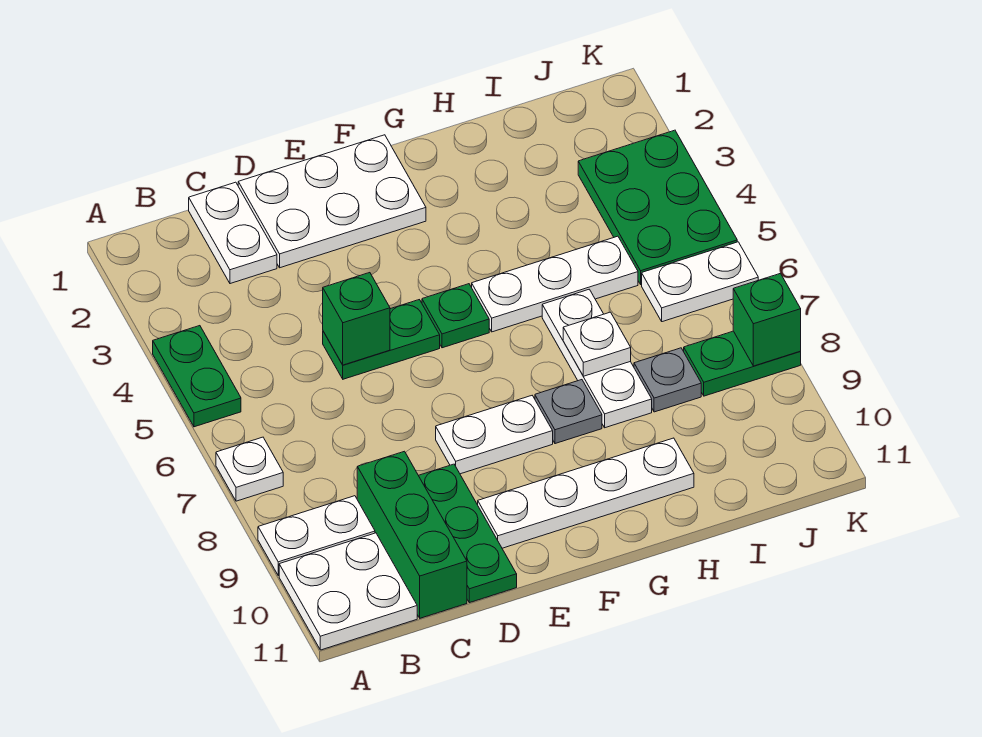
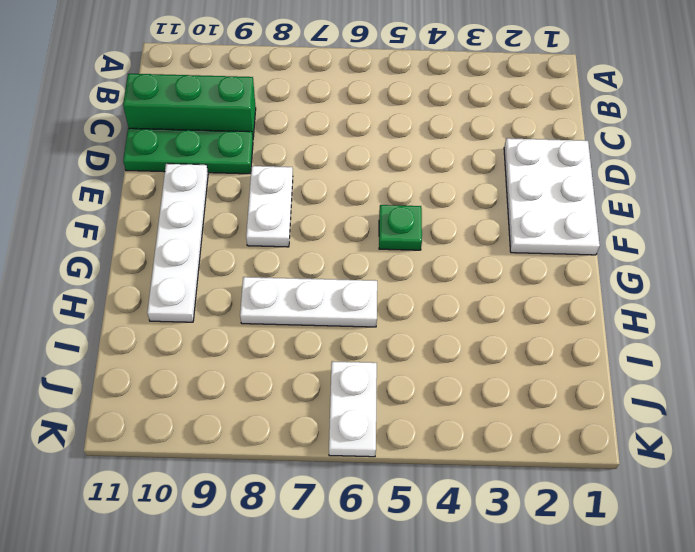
none -> green 1x2 plate [153,326,241,427]
none -> white 1x1 plate [216,437,283,501]
none -> white 1x2 plate [258,496,375,576]

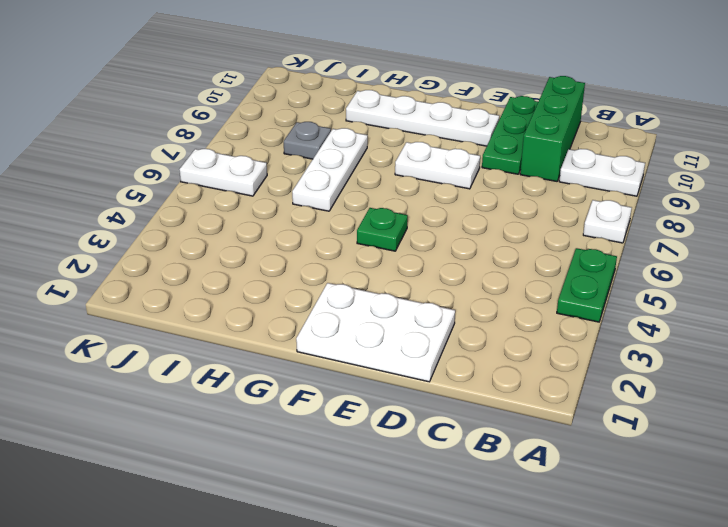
none -> white 2x2 plate [279,533,417,650]
none -> white 1x2 plate [189,182,277,284]
none -> green 1x2 plate [323,300,440,379]

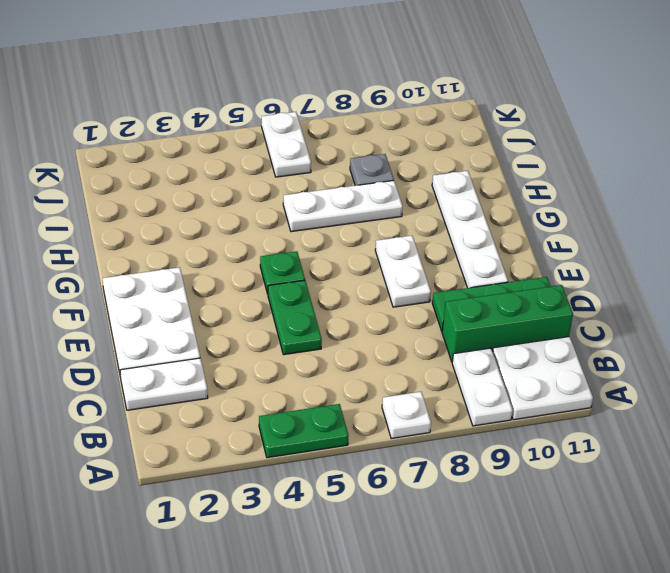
none -> white 1x3 plate [472,236,638,332]
none -> grey 1x1 plate [535,380,602,444]
none -> green 2x3 plate [578,130,737,284]

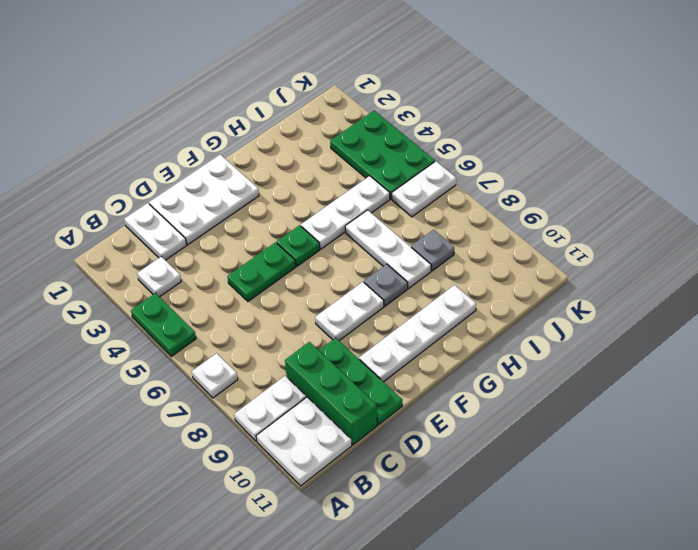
white 1x1 plate [137,257,181,297] -> white 1x1 plate moved to [563,312,631,376]
none -> green 1x2 plate [684,331,801,396]
none -> green 1x1 brick [323,273,390,365]
none -> green 1x1 brick [733,273,801,366]

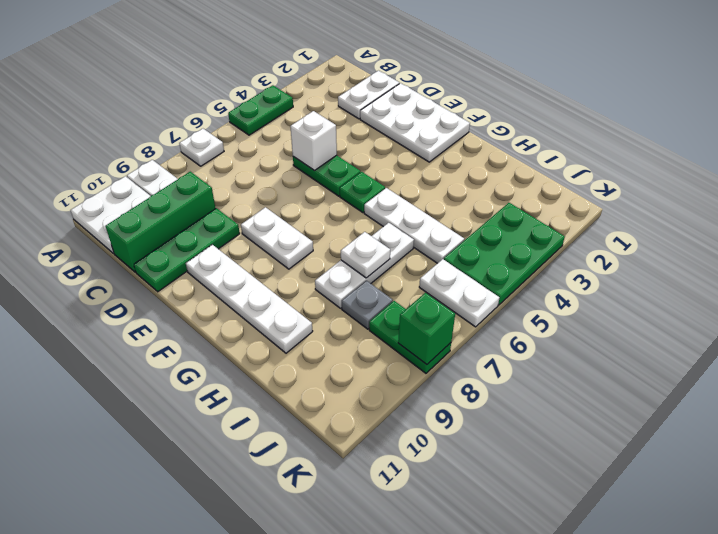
white 1x1 brick [290,111,337,171] -> green 1x1 brick [323,273,390,365]
none -> grey 1x1 plate [535,380,602,444]

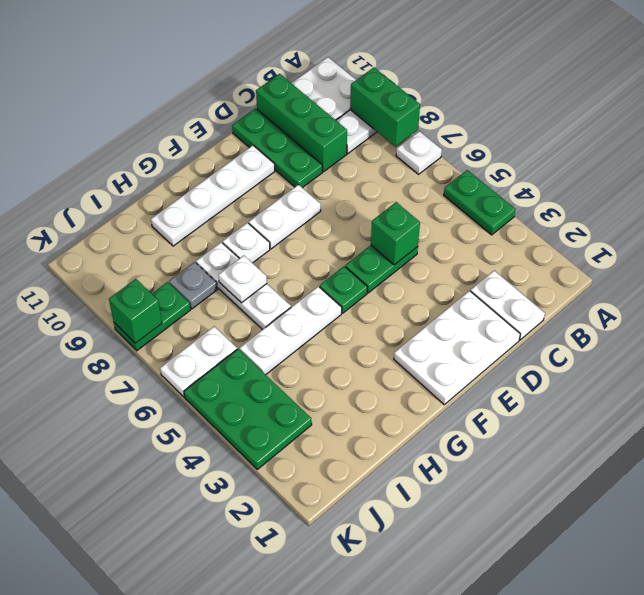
green 1x2 brick [350,68,420,147] -> none
white 1x1 plate [223,223,270,263] -> grey 1x1 plate [535,380,602,444]

